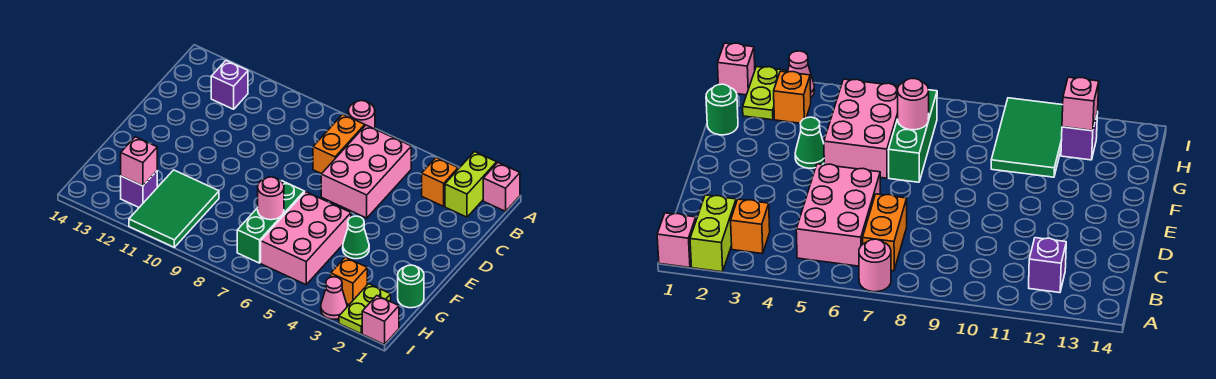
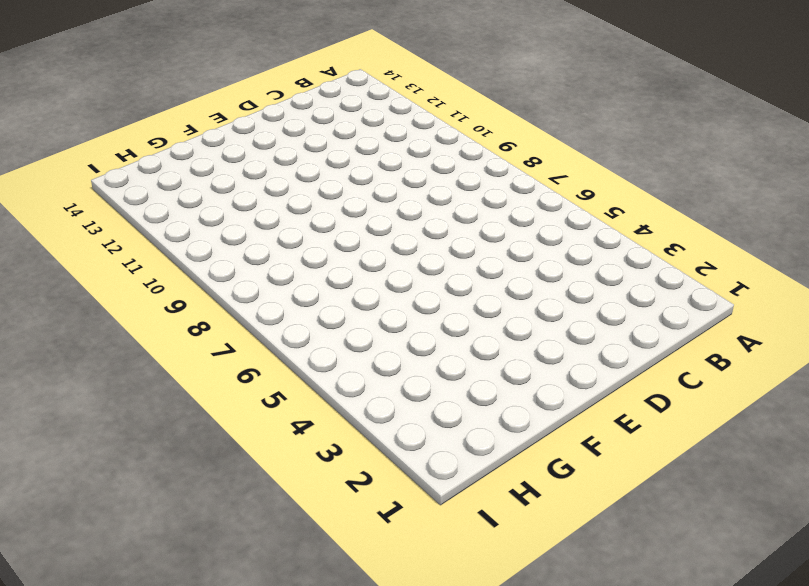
none -> pink 1x1 brick [483,163,520,211]
none -> lime 1x2 brick [445,152,497,217]
none -> pink 1x1 round brick [348,101,375,129]

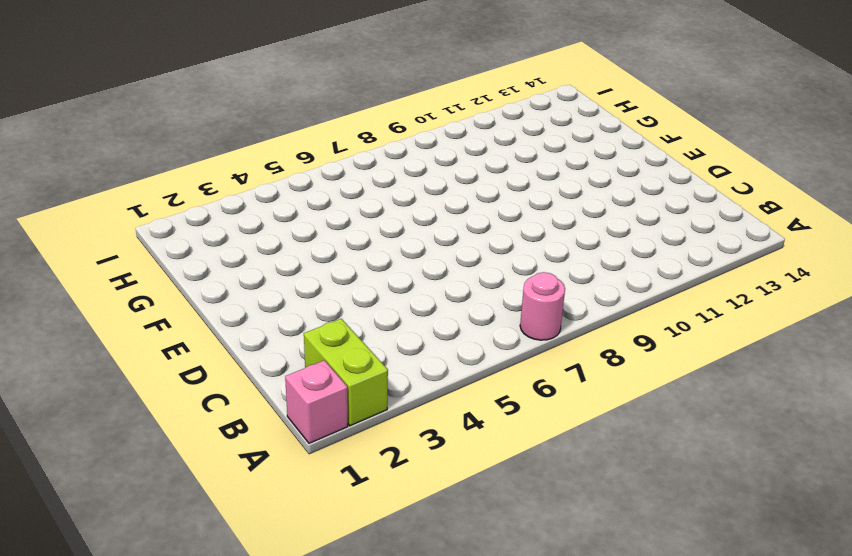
none -> orange 1x1 brick [422,158,458,206]
none -> pink 2x3 brick [321,125,411,218]
none -> orange 1x2 brick [313,114,365,174]

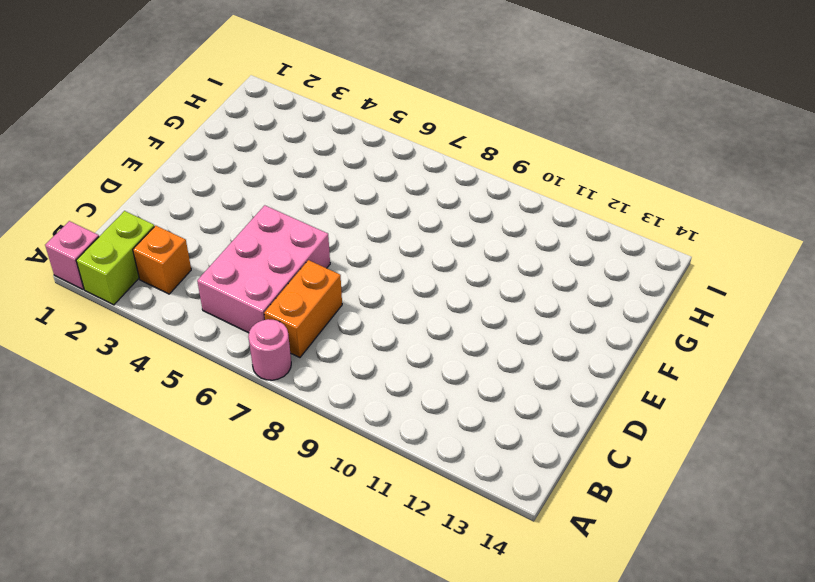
none -> purple 1x1 brick [211,61,248,109]
none -> green 1x1 cone [343,216,369,259]
none -> pink 2x3 brick [261,192,351,285]

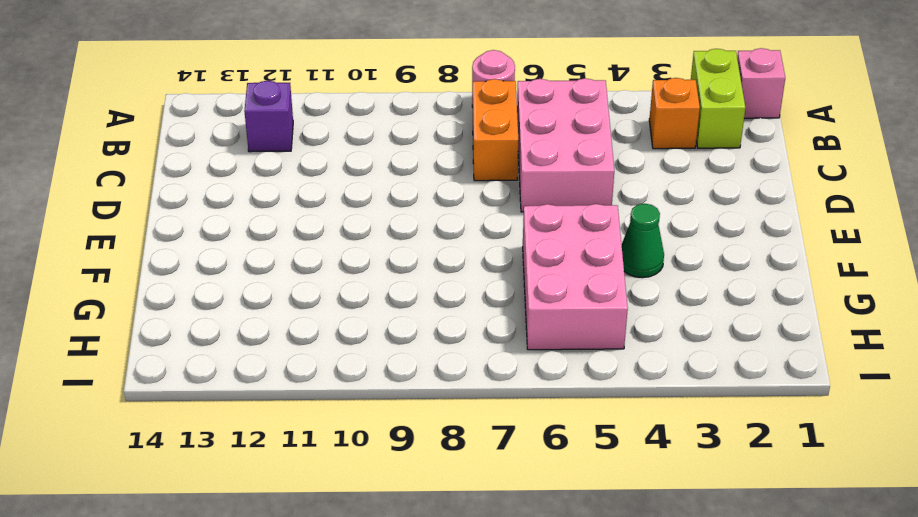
none -> green 1x3 brick [237,181,304,263]
none -> green 1x1 round brick [398,265,424,308]
none -> green 2x3 tile [129,170,219,247]

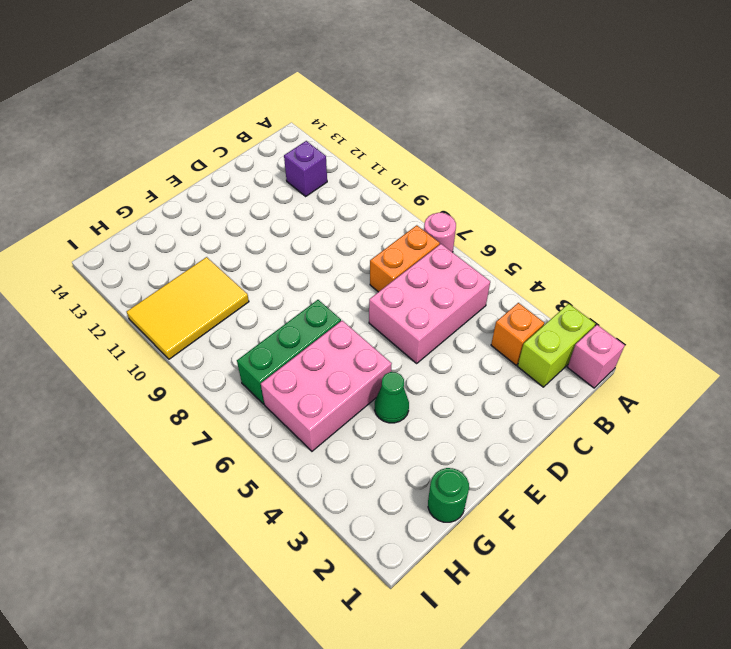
yellow 2x3 tile [127,257,249,359] -> green 2x3 tile [129,170,219,247]
none -> lime 1x2 plate [339,284,391,334]
none -> orange 1x1 brick [331,257,367,304]
none -> purple 1x1 brick [121,171,157,207]

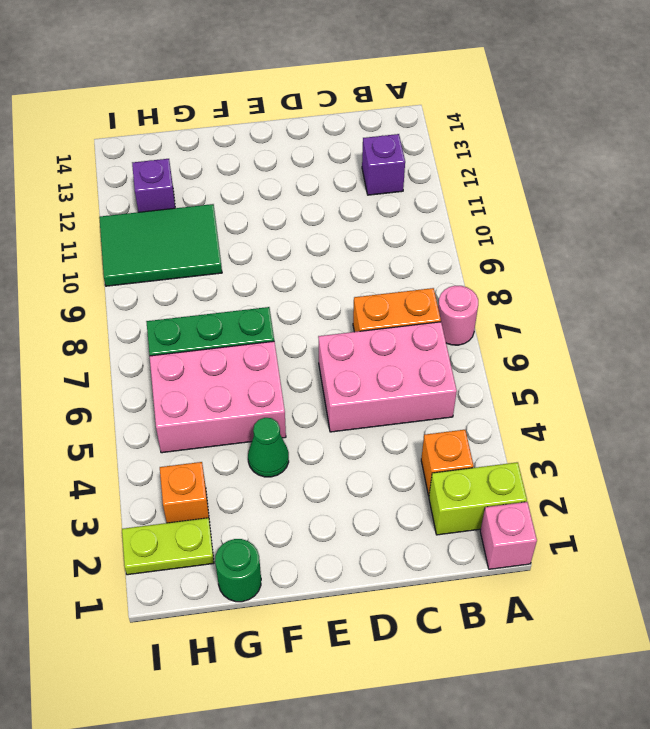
none -> pink 1x1 brick [362,296,399,344]
none -> pink 1x1 cone [321,277,347,319]
none -> pink 1x1 round brick [258,177,284,220]

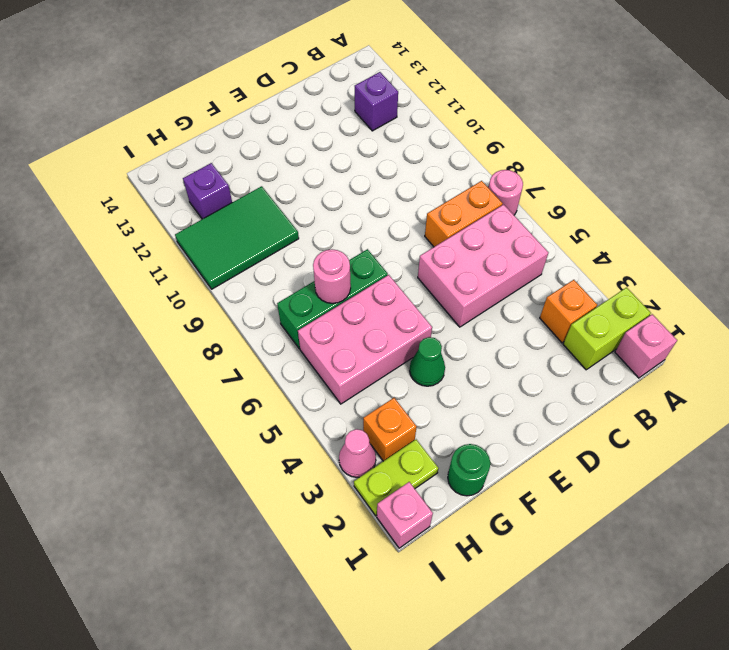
none -> pink 1x1 brick [121,137,157,186]

